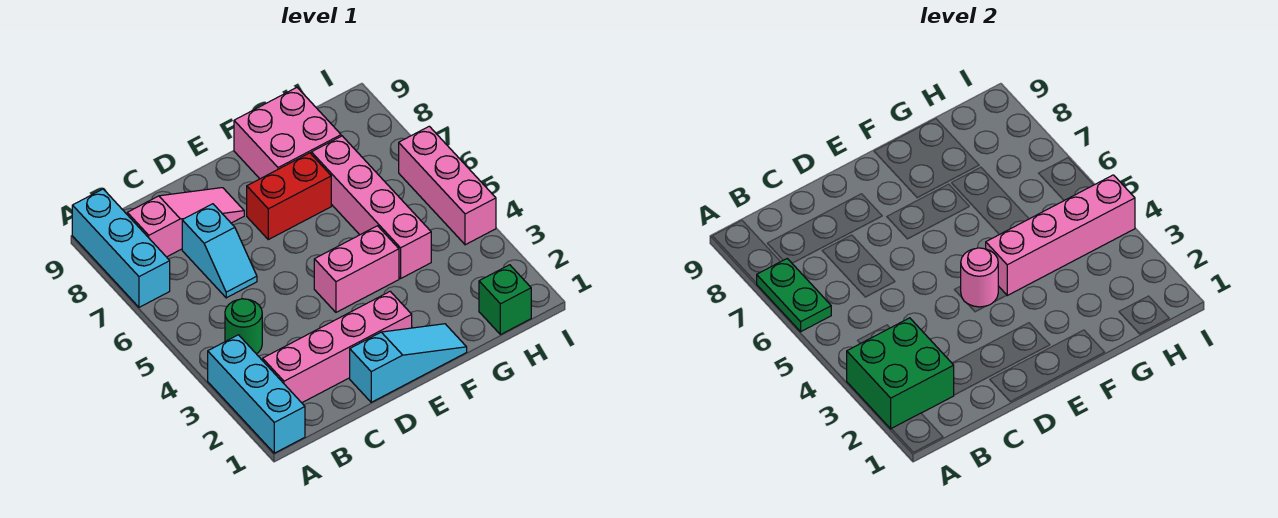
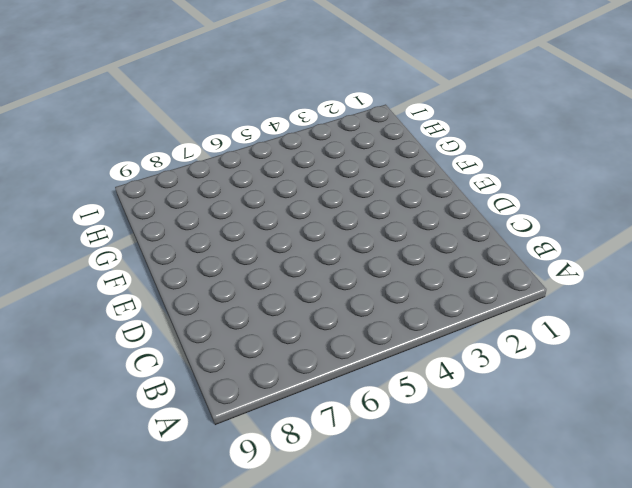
none -> cyan 1x3 brick [208,335,305,453]
none -> cyan 1x3 brick [72,189,170,307]
none -> pink 1x4 brick [263,291,412,403]

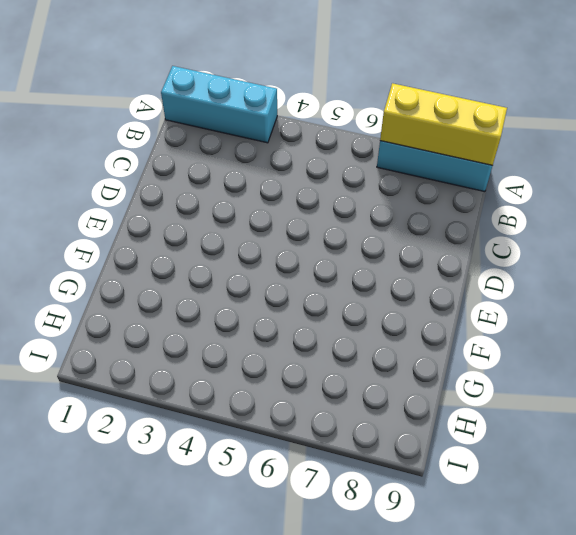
yellow 1x3 brick [380,83,507,165] -> green 1x2 plate [756,259,831,332]
none -> pink 1x4 brick [263,291,412,403]
none -> green 1x1 round brick [225,299,262,354]
none -> pink 1x3 slope [127,188,244,257]

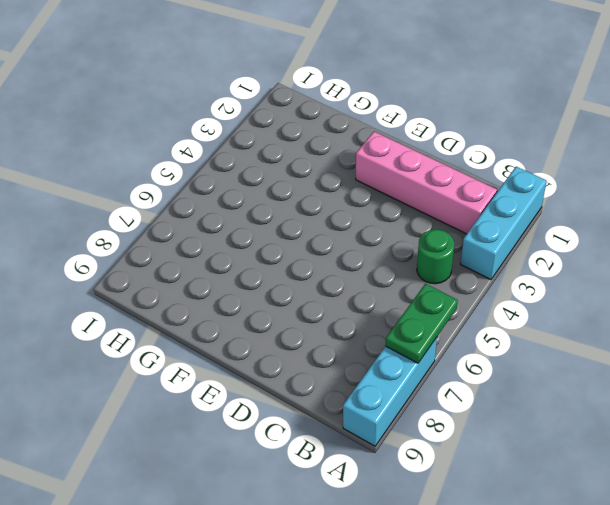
none -> pink 1x3 slope [127,188,244,257]
none -> cyan 1x2 slope [182,204,257,298]
none -> cyan 1x3 slope [350,324,467,402]

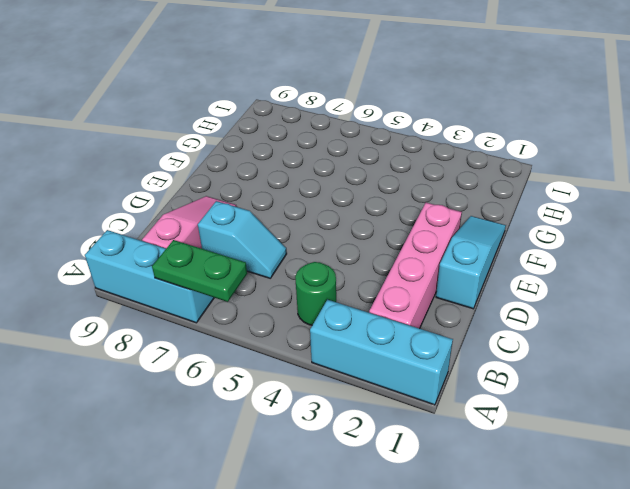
none -> pink 1x2 brick [314,226,399,312]
none -> red 1x2 brick [247,153,331,240]
none -> pink 2x2 brick [234,88,341,179]

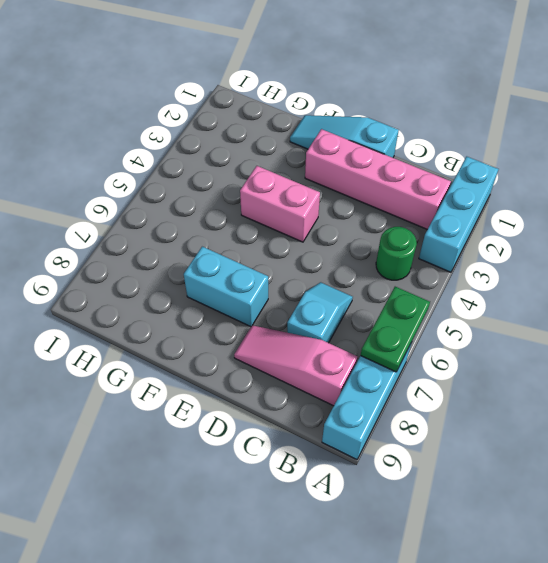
cyan 1x2 brick [184,247,268,327] -> red 1x2 brick [247,153,331,240]
none -> pink 2x2 brick [234,88,341,179]
none -> pink 1x4 brick [311,136,431,278]
none -> green 1x1 brick [479,265,531,335]

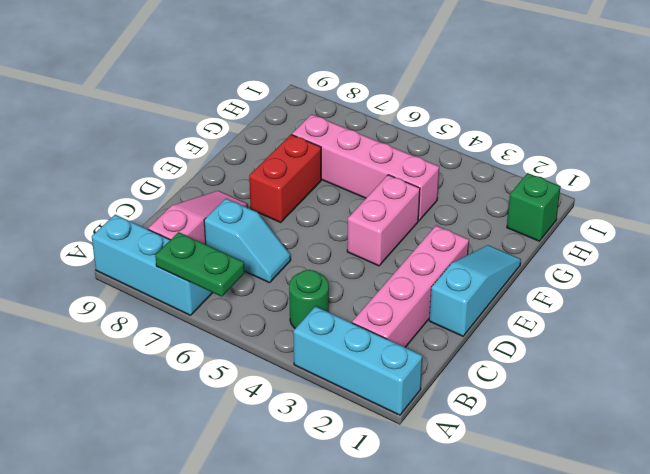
none -> pink 2x2 brick [234,88,341,179]
none -> pink 1x3 brick [399,126,496,245]
none -> green 2x2 brick [847,318,954,429]

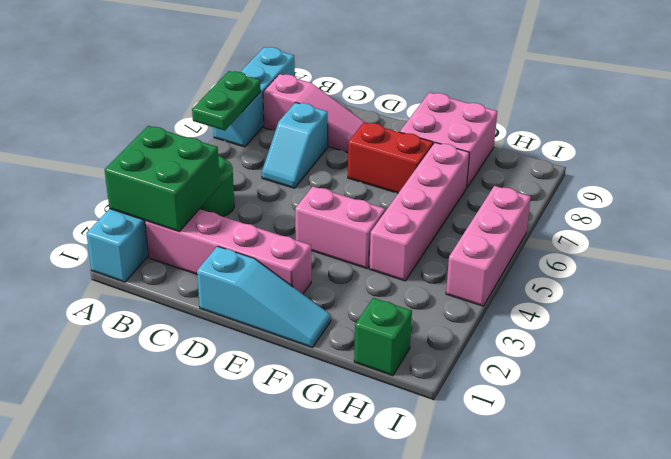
none -> pink 1x1 round brick [961,248,998,307]
none -> pink 1x4 brick [986,175,1135,295]

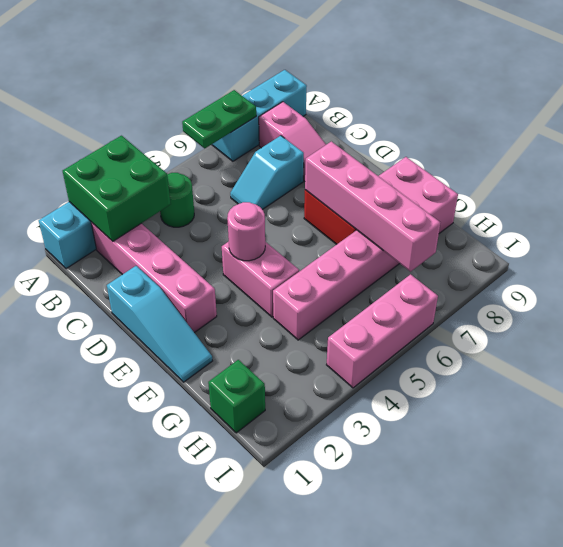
pink 1x4 brick [305,141,440,272] -> pink 1x4 brick moved to [986,175,1135,295]

